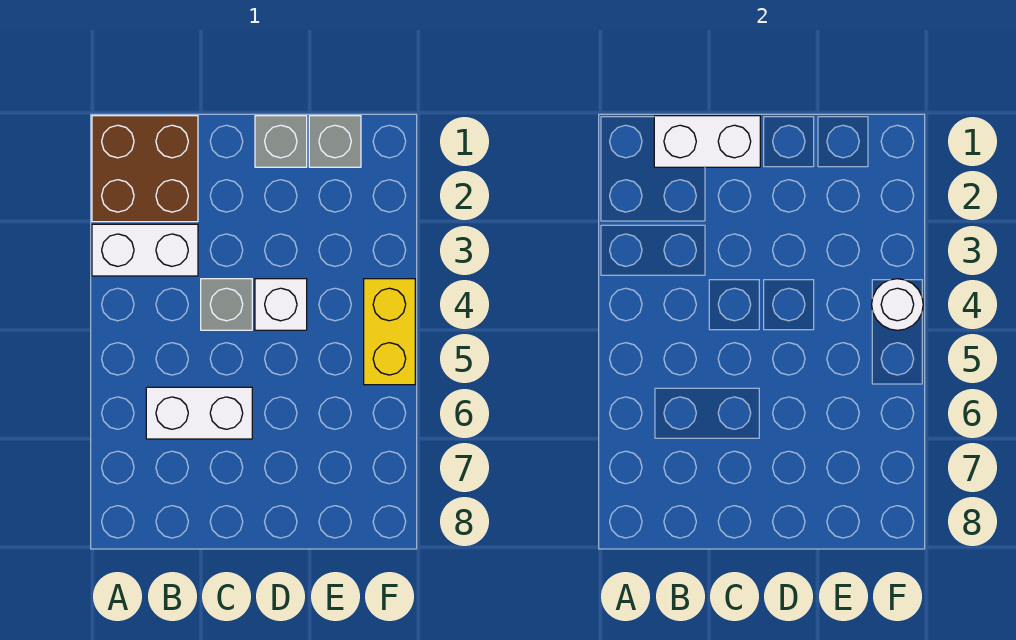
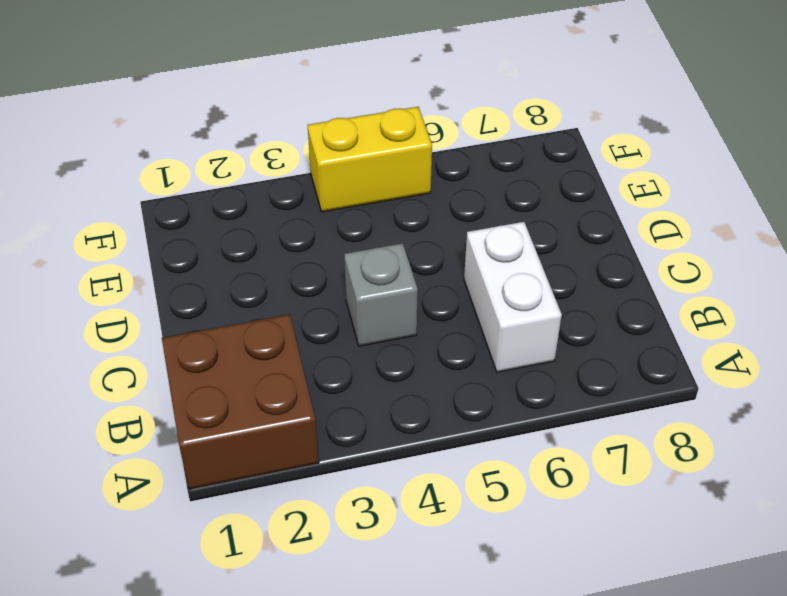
none -> white 1x2 brick [92,224,198,276]
none -> grey 1x1 brick [255,116,307,167]

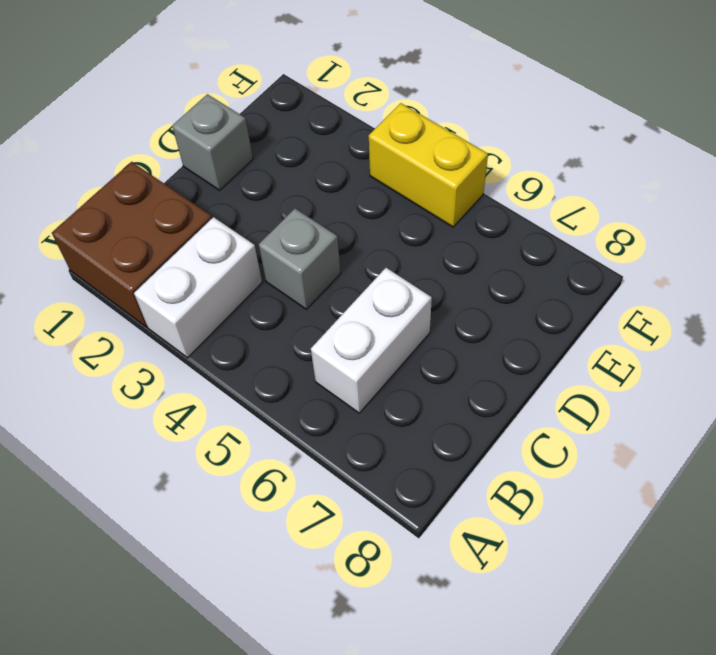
none -> white 1x1 brick [255,279,307,330]
none -> grey 1x1 brick [309,116,361,167]

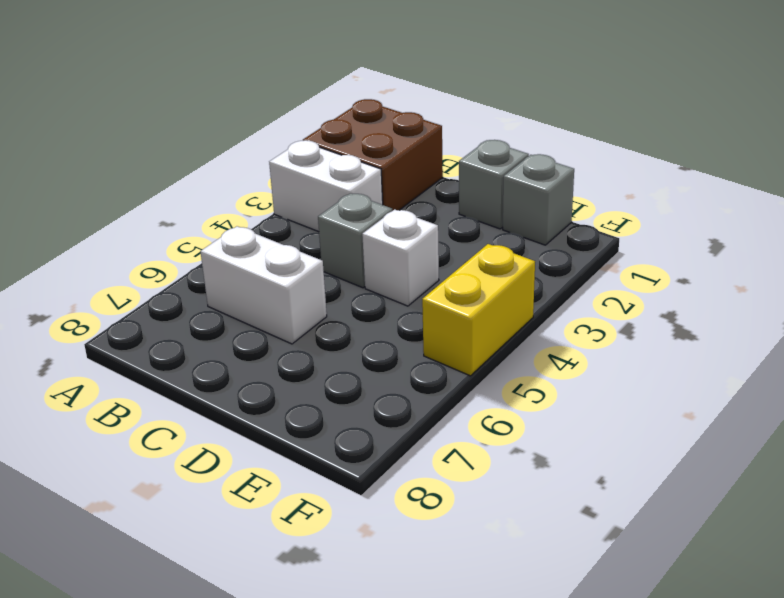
none -> white 1x2 brick [654,116,760,167]
none -> white 1x1 round brick [872,279,923,330]

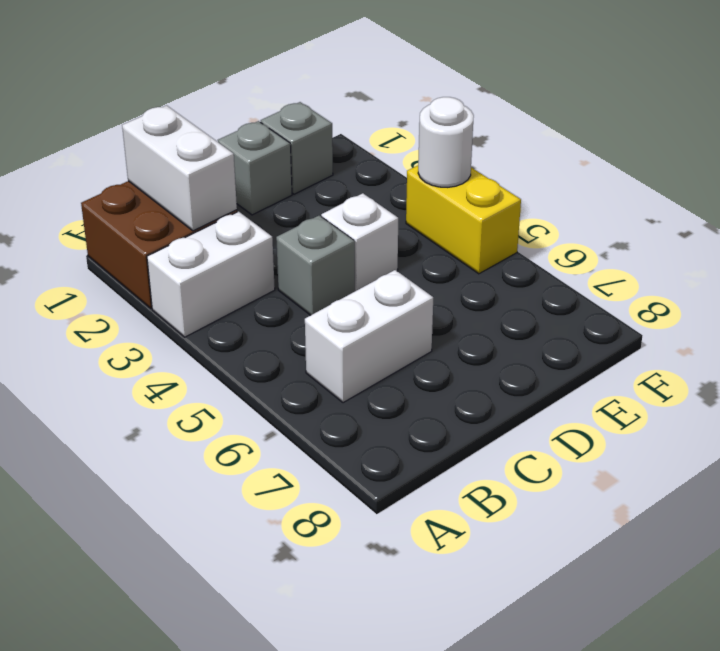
white 1x2 brick [122,105,237,231] -> white 1x2 brick turned to [654,116,760,167]

